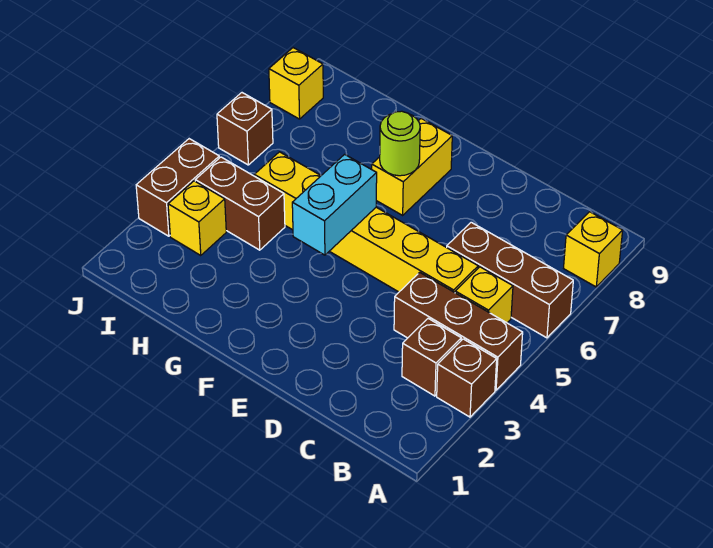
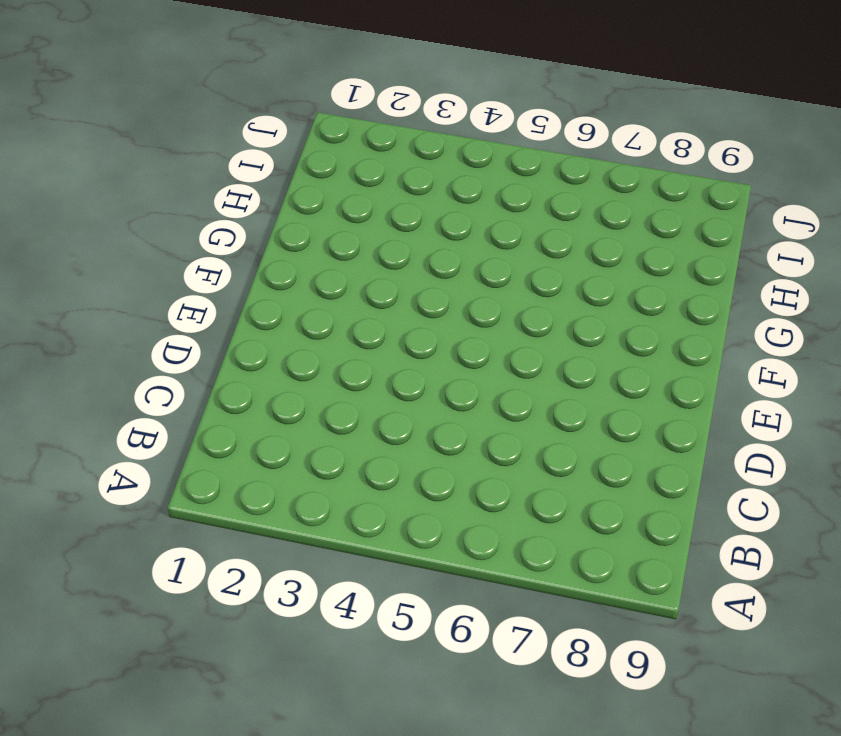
none -> brown 1x1 brick [437,339,497,417]
none -> brown 1x3 brick [394,272,523,390]
none -> brown 1x3 brick [447,222,573,338]

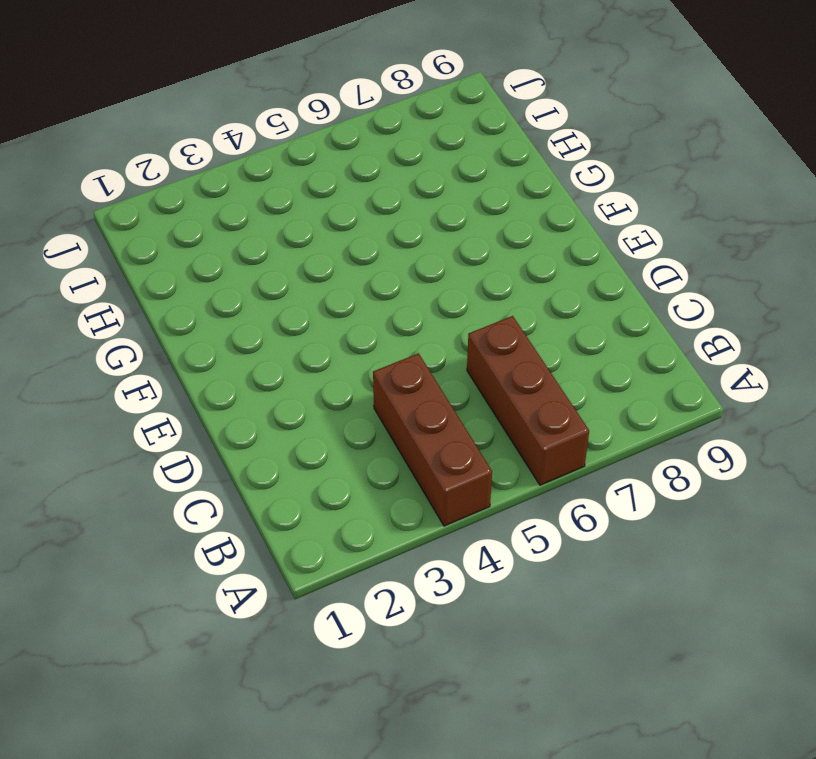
none -> brown 1x1 brick [437,339,497,417]
none -> yellow 1x1 brick [564,212,623,287]
none -> brown 1x1 brick [402,319,461,396]

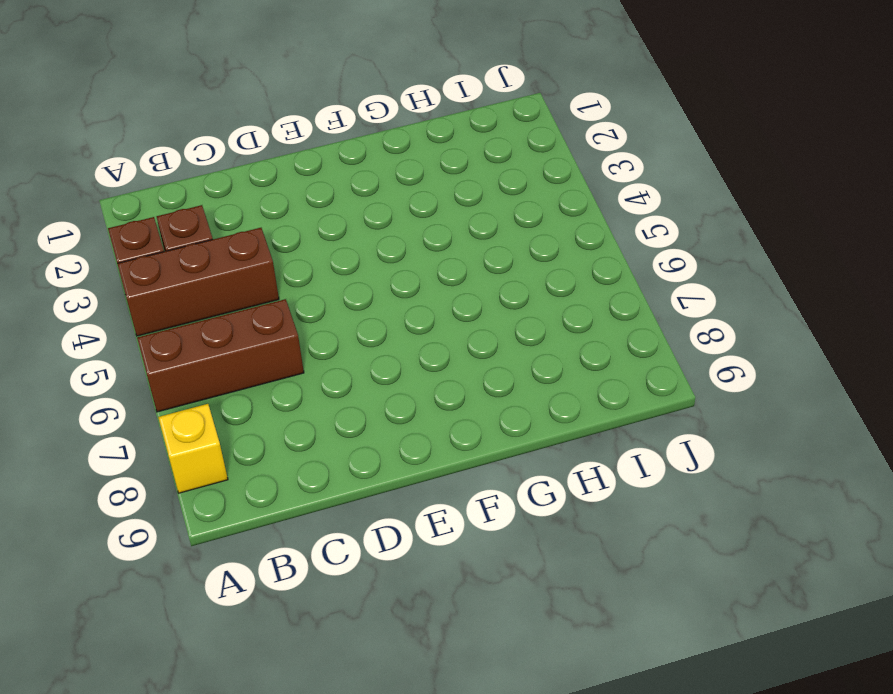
none -> yellow 1x1 brick [455,267,513,323]
none -> yellow 1x6 brick [254,152,478,292]
none -> yellow 1x2 brick [372,119,452,215]

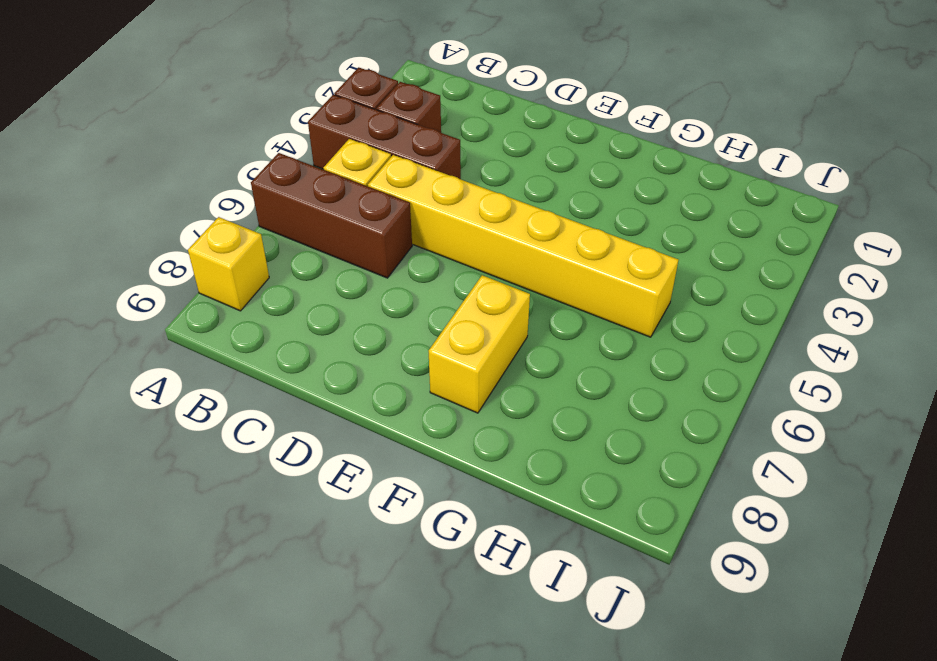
none -> brown 1x2 brick [195,157,285,250]
none -> yellow 1x1 brick [168,181,226,255]
none -> brown 1x2 brick [136,139,219,236]

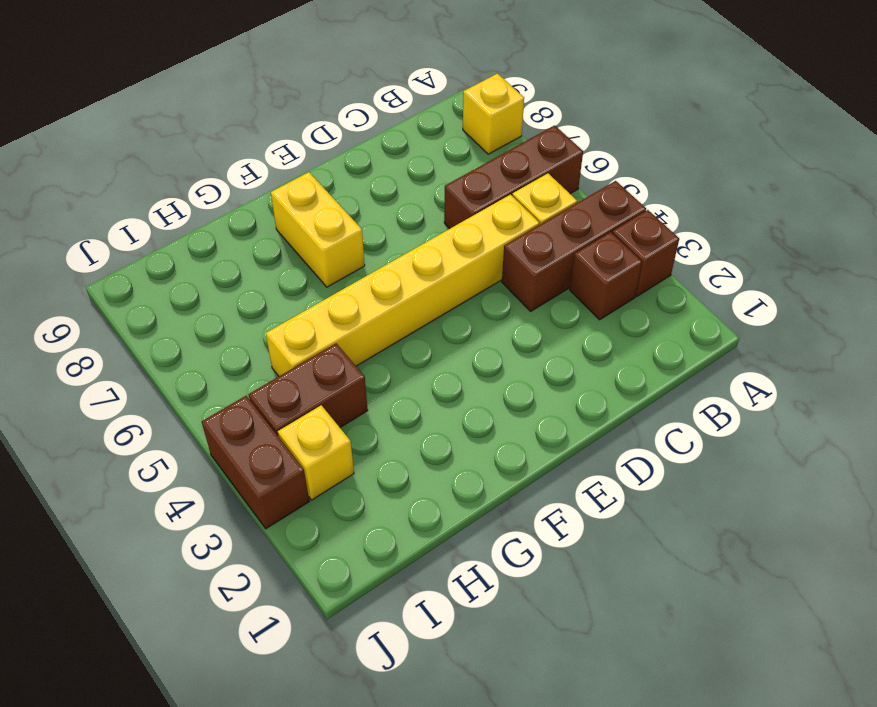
none -> brown 1x1 brick [217,93,273,165]
none -> yellow 1x1 brick [269,48,323,119]
none -> cyan 1x2 brick [292,154,377,255]

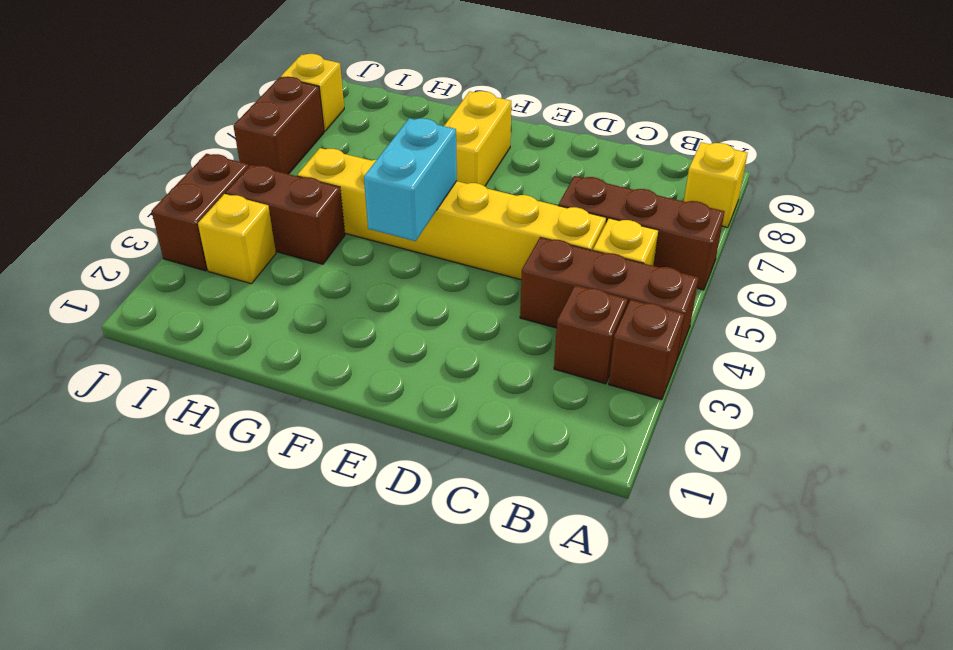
brown 1x2 brick [234,77,324,174] -> brown 1x1 brick [217,93,273,165]
none -> lime 1x1 round brick [380,111,420,176]

